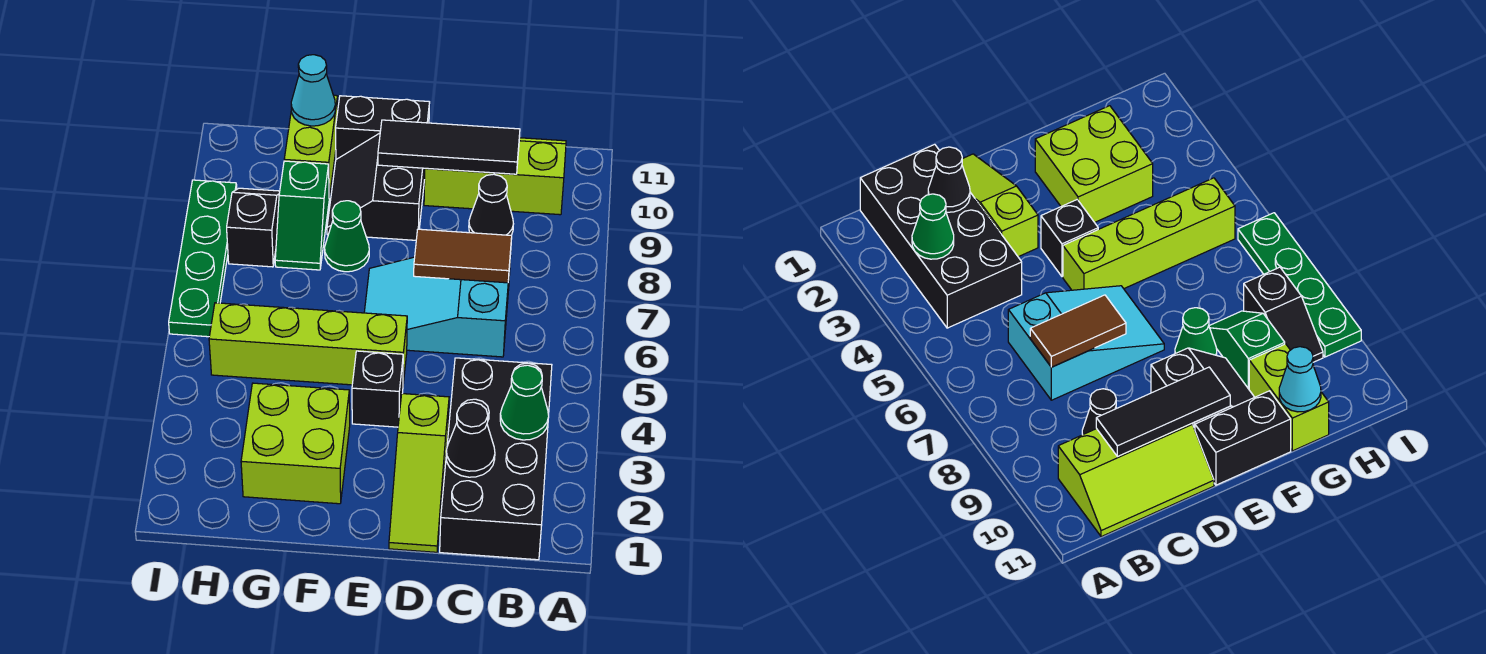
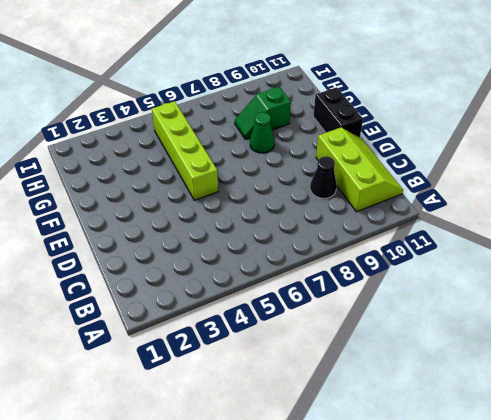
none -> black 2x4 brick [440,358,552,560]
none -> cyan 2x3 slope [364,255,511,357]
none -> lime 1x3 slope [389,394,449,552]

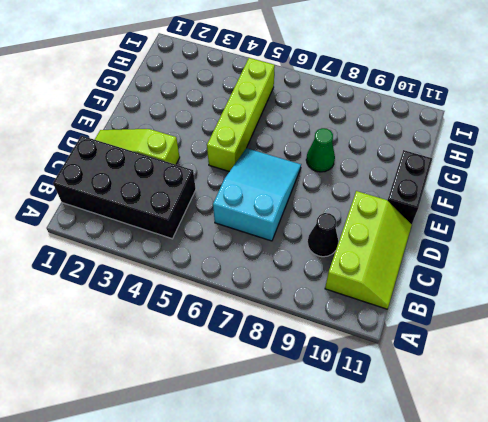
none -> black 1x1 brick [352,351,403,427]
none -> black 2x2 slope [327,133,425,240]
none -> lime 2x2 brick [241,383,350,504]

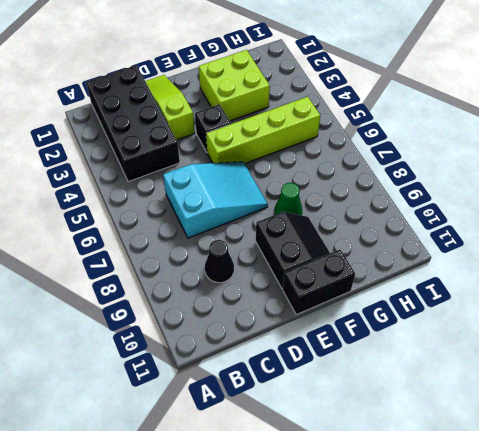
none -> lime 2x3 slope [424,138,566,215]
none -> green 1x2 slope [275,161,329,270]
none -> lime 1x2 brick [284,95,338,198]

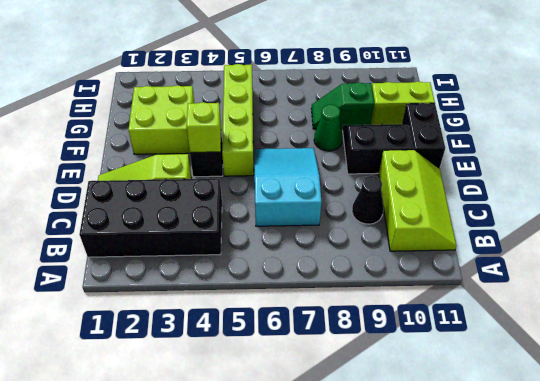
lime 1x1 brick [186,102,221,152] -> none
none -> black 1x2 slope [227,188,280,267]
none -> green 1x4 plate [169,180,237,337]
none -> green 1x1 cone [500,365,549,440]

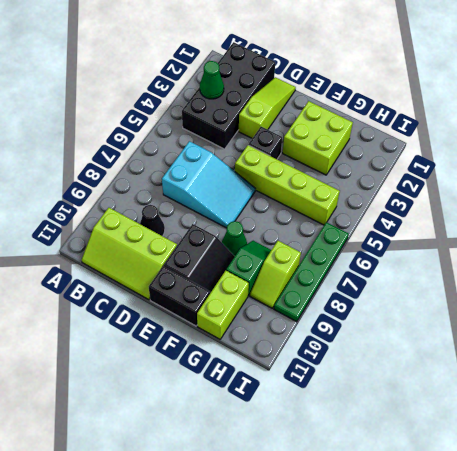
lime 1x2 slope [250,241,301,309] -> black 1x2 slope [227,188,280,267]
none -> black 1x1 cone [446,402,495,477]
none -> brown 1x2 tile [414,229,512,283]
none -> black 1x3 tile [378,120,520,174]

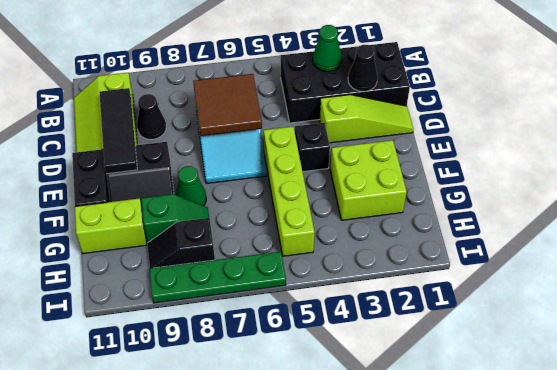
brown 2x2 tile [193,74,262,136] -> brown 1x2 tile [414,229,512,283]
none -> cyan 1x1 cone [291,55,335,126]

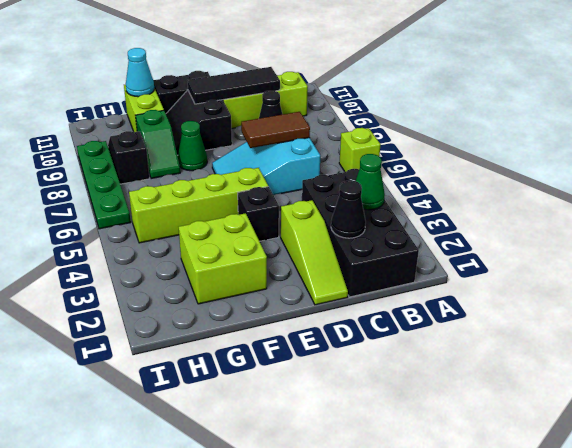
lime 1x1 brick [339,128,381,172] -> none

